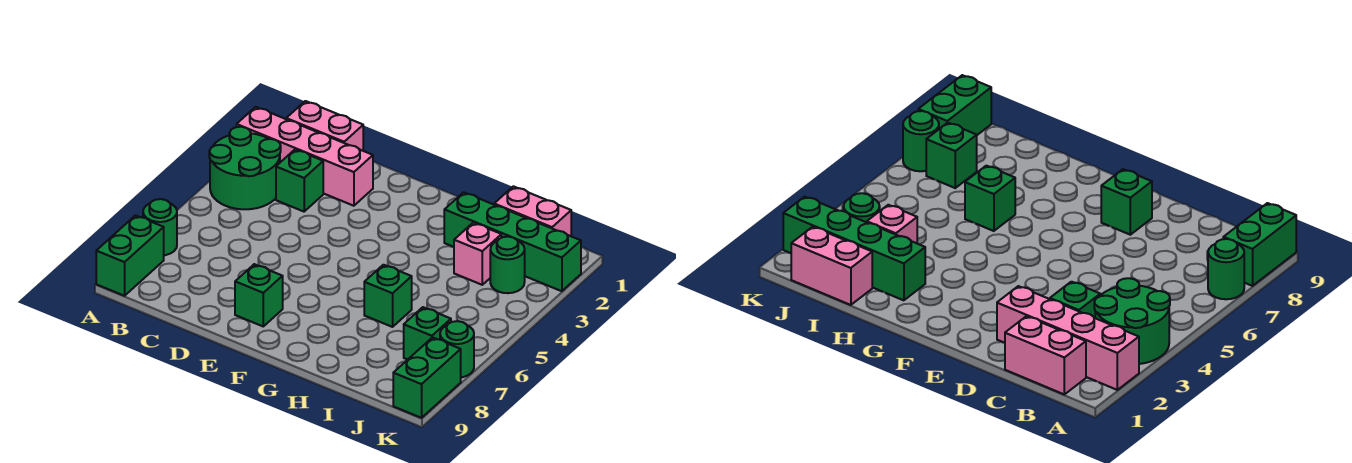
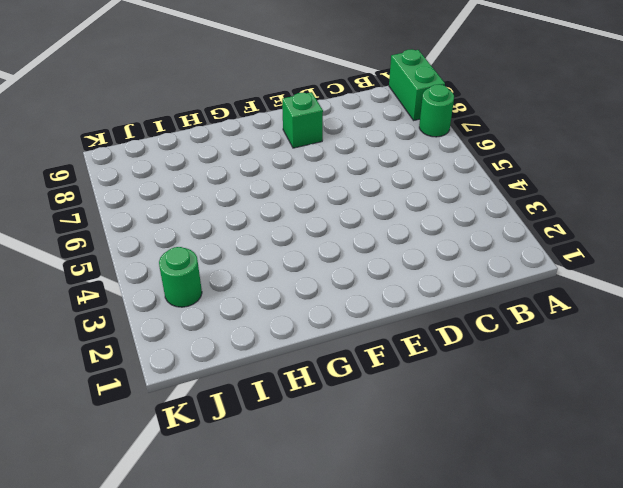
none -> pink 1x4 brick [237,107,373,206]
none -> green 2x2 round brick [209,127,281,209]
none -> pink 1x2 brick [286,101,363,151]

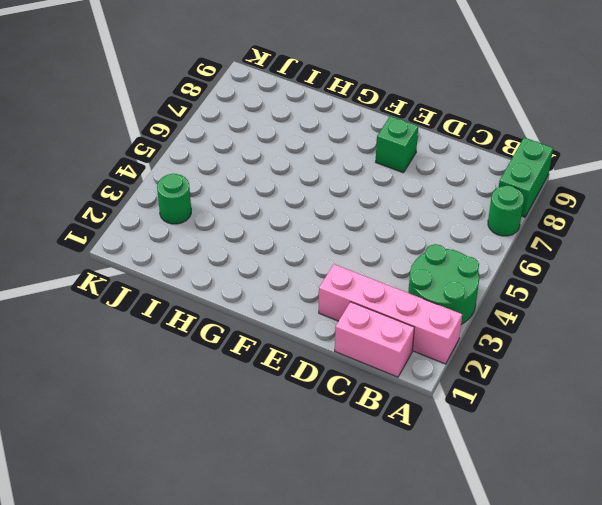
none -> green 1x1 brick [276,149,323,212]
none -> green 1x4 brick [444,192,581,291]
none -> green 1x1 brick [364,265,412,327]

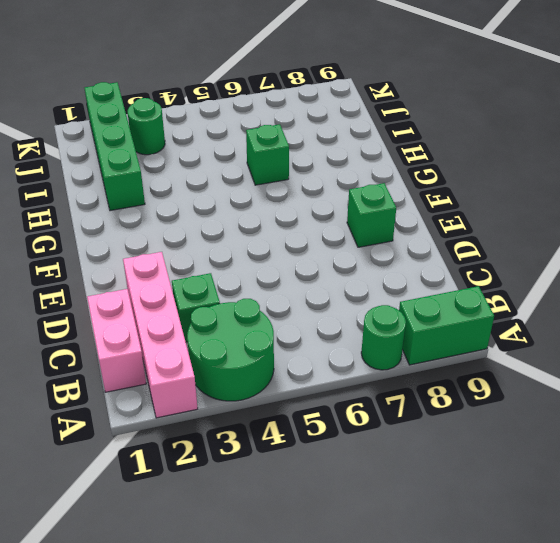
none -> pink 1x2 brick [494,186,571,236]
none -> pink 1x1 brick [454,223,501,285]
none -> green 1x1 brick [404,307,451,360]

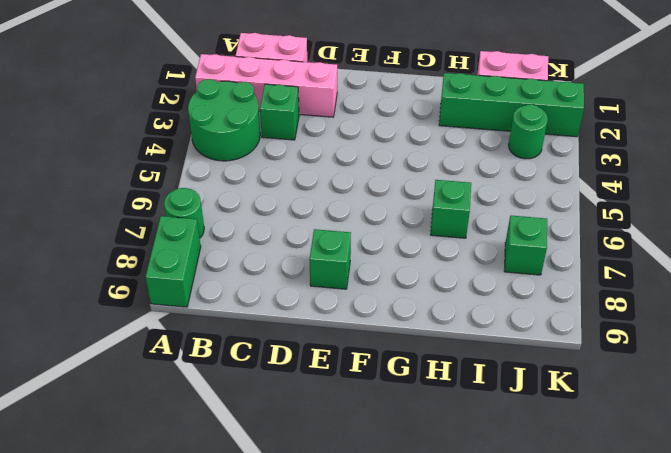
none -> pink 1x1 brick [454,223,501,285]
none -> green 1x1 round brick [440,321,474,377]
none -> green 1x2 brick [393,337,461,418]

